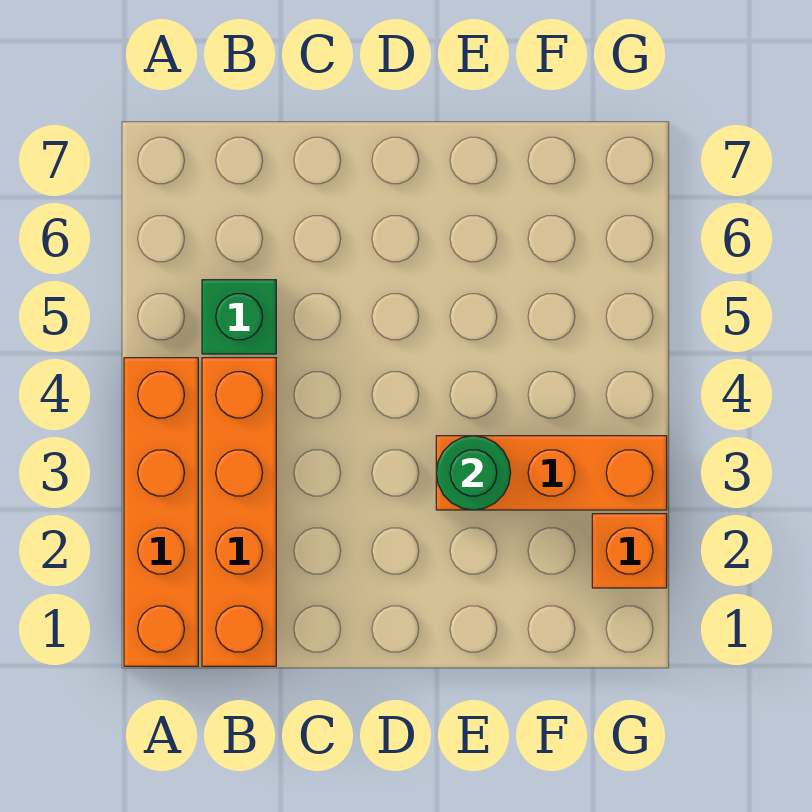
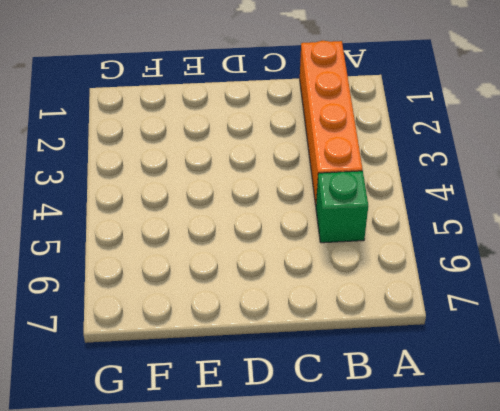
none -> orange 1x4 brick [124,358,198,666]
none -> orange 1x3 brick [436,436,667,510]

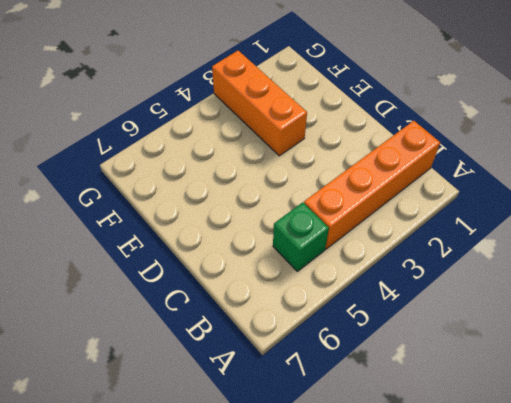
none -> orange 1x4 brick [124,358,198,666]
none -> orange 1x1 brick [592,514,667,588]

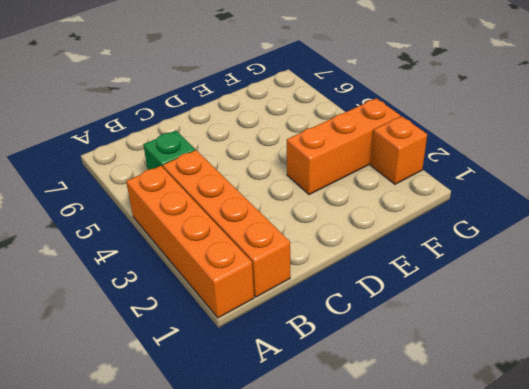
none -> green 1x1 round brick [436,436,511,510]

